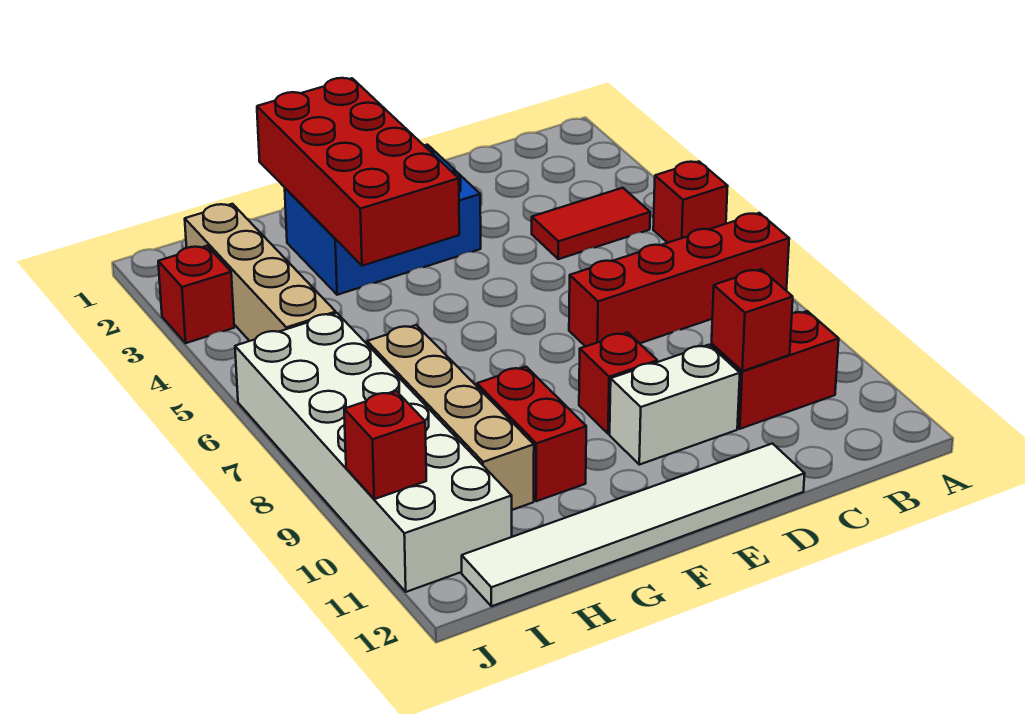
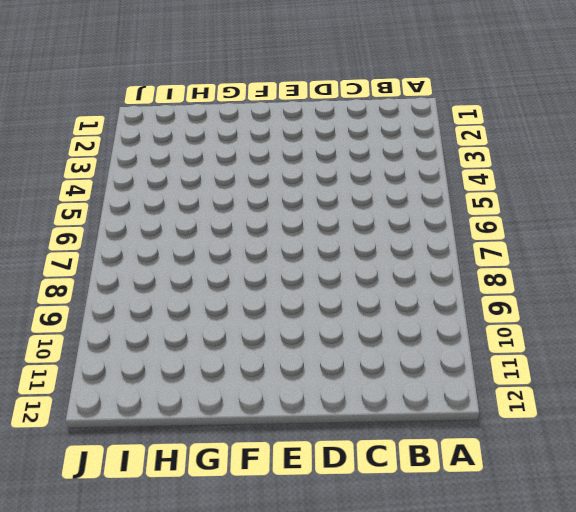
none -> red 1x1 brick [653,162,728,243]
none -> red 1x4 brick [569,213,789,347]
none -> red 1x2 tile [532,188,650,259]

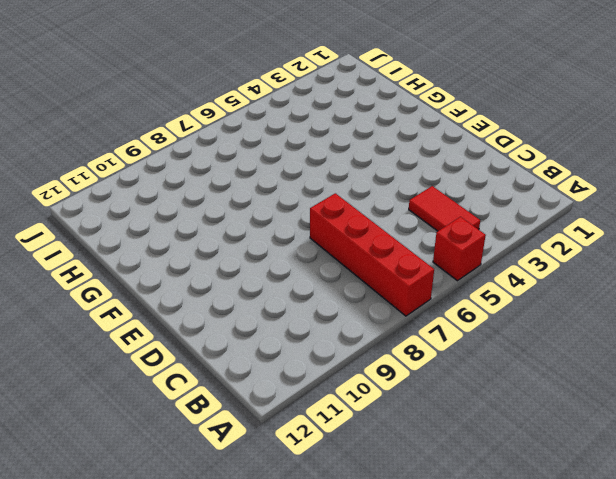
none -> red 1x2 brick [711,311,839,429]
none -> white 1x2 brick [610,345,740,465]
none -> white 1x6 tile [462,444,805,606]

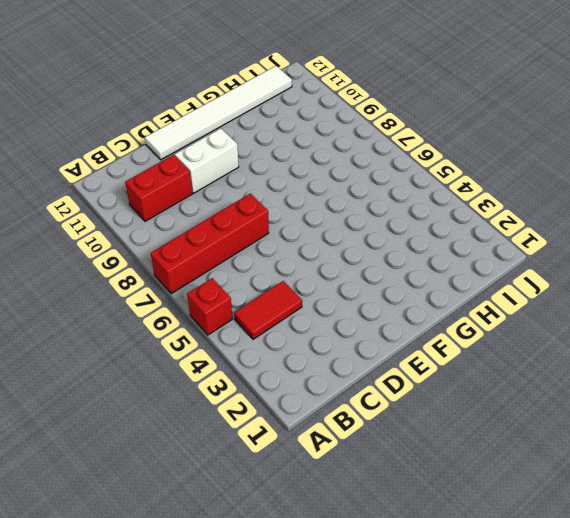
none -> blue 2x3 brick [285,145,481,295]
none -> red 1x1 brick [579,332,657,434]
none -> red 1x2 brick [477,367,586,501]

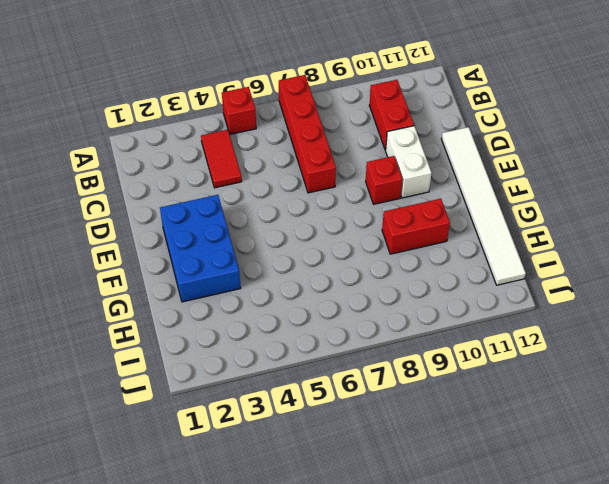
none -> tan 1x4 brick [367,325,534,510]
none -> tan 1x4 brick [185,204,336,341]
none -> white 2x6 brick [235,313,512,592]

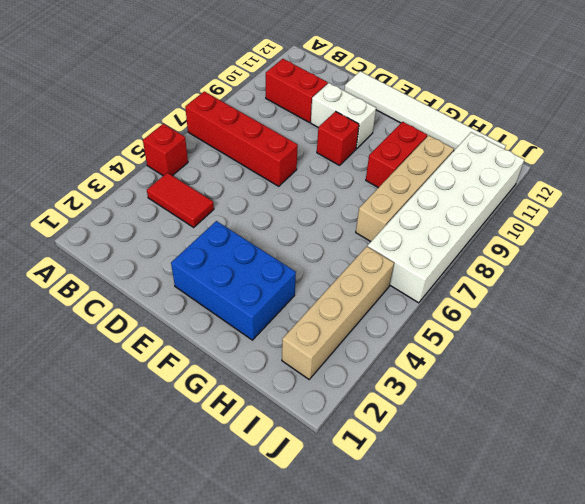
none -> red 1x1 brick [158,246,234,343]
none -> red 1x1 brick [712,269,793,371]
none -> red 2x4 brick [257,78,459,266]

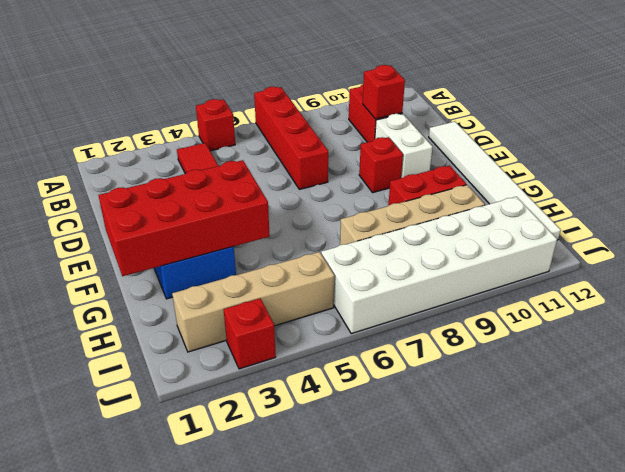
none -> red 1x1 brick [344,391,426,499]

